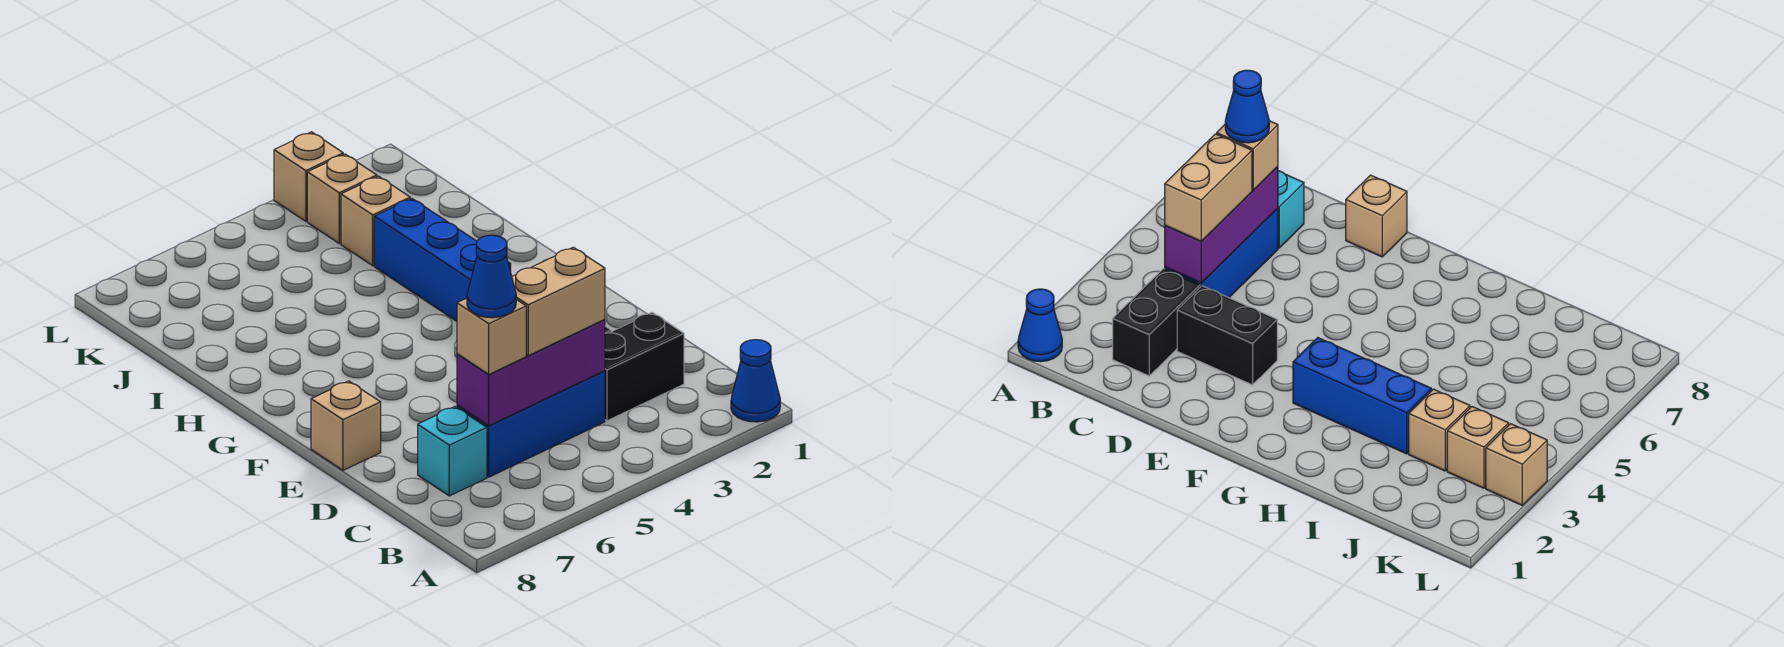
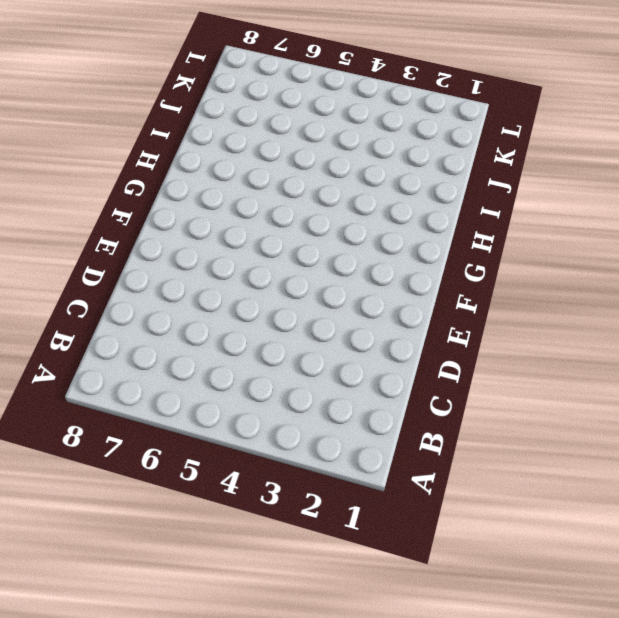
none -> blue 1x1 cone [731,340,780,422]
none -> black 1x2 brick [605,313,684,421]
none -> blue 1x3 brick [457,371,605,477]

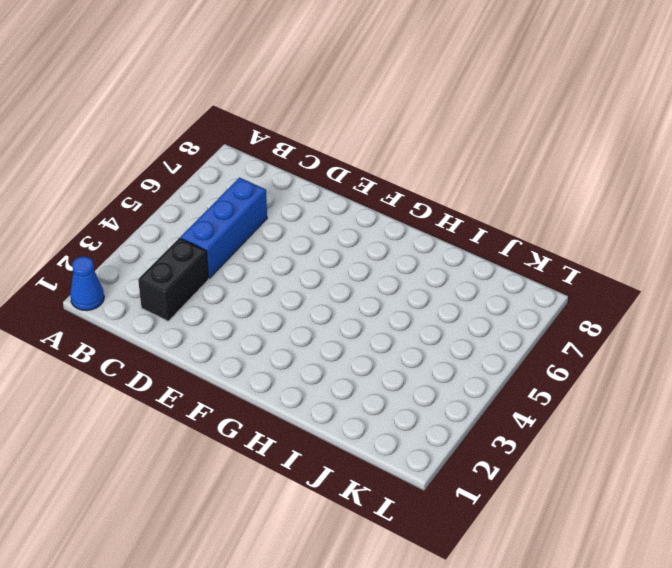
none -> cyan 1x1 brick [418,407,487,496]
none -> black 1x2 brick [1177,286,1277,385]
none -> tan 1x1 brick [311,381,381,470]

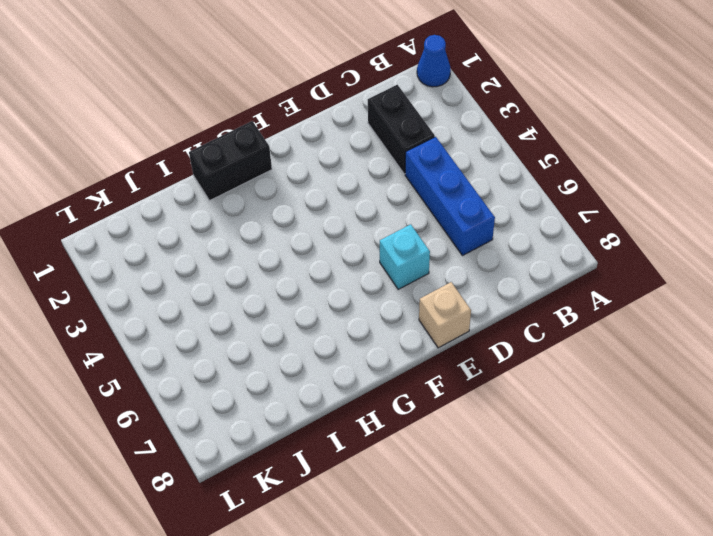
cyan 1x1 brick [380,224,430,289] -> cyan 1x1 brick moved to [418,407,487,496]
black 1x2 brick [189,121,272,201] -> black 1x2 brick moved to [1177,286,1277,385]
none -> blue 1x3 brick [374,198,511,321]
none -> tan 1x1 brick [341,176,410,266]
none -> tan 1x1 brick [307,154,377,244]

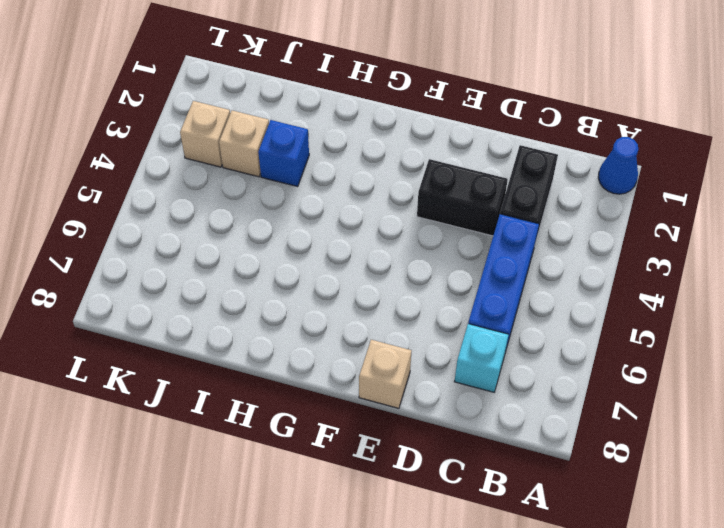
blue 1x1 brick [258,120,309,186] -> blue 1x3 brick [374,198,511,321]
none -> tan 1x1 brick [274,132,343,221]
none -> purple 1x3 brick [457,319,605,426]
none -> tan 1x2 brick [512,247,605,356]

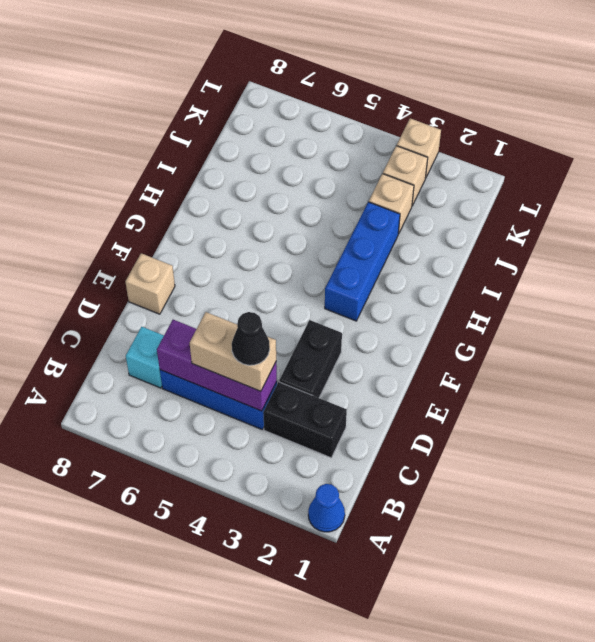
black 1x1 cone [232,312,270,365] -> none
none -> tan 1x1 brick [457,298,526,374]
none -> blue 1x1 cone [467,235,516,318]

